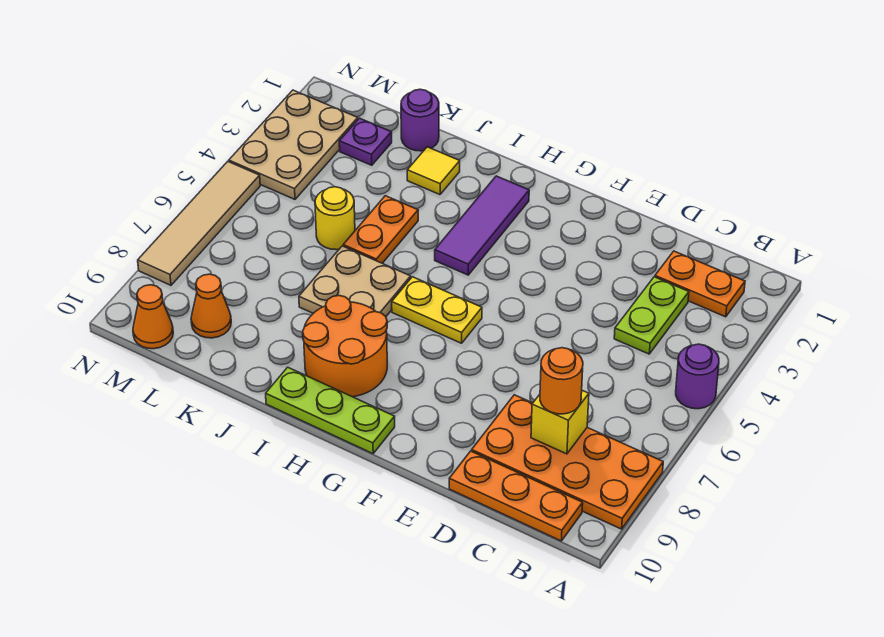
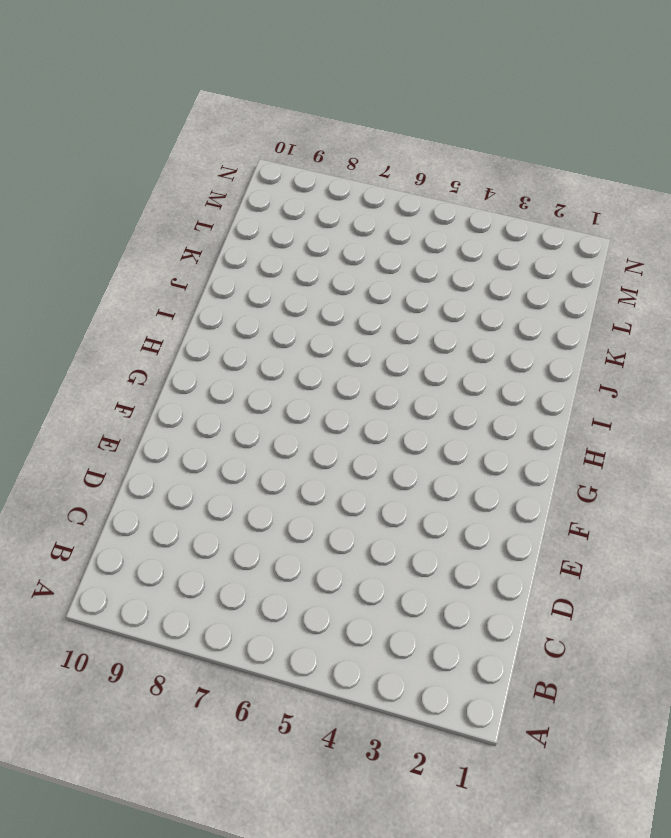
none -> purple 1x1 round brick [676,344,719,409]
none -> orange 2x4 plate [472,395,663,529]
none -> orange 1x2 plate [655,251,745,317]

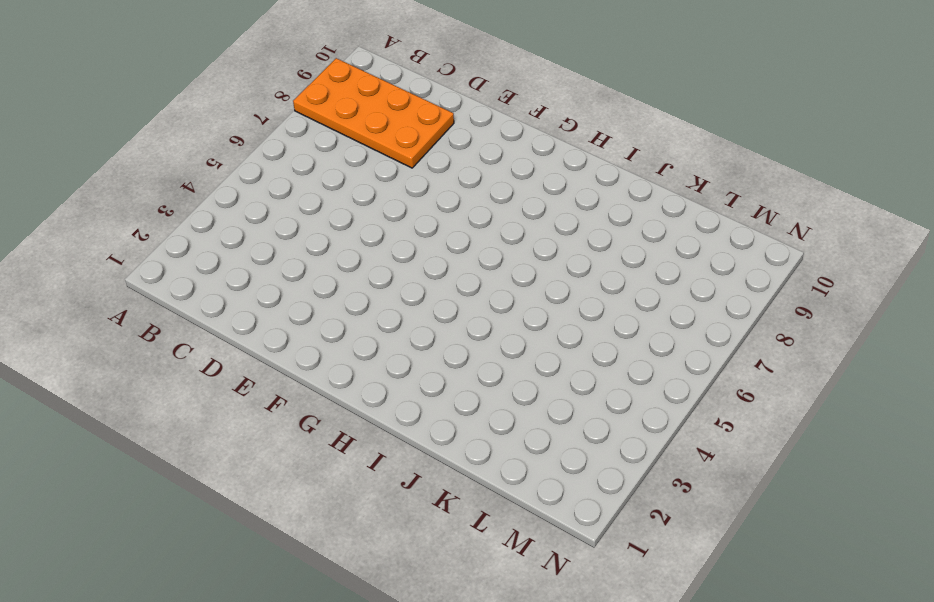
none -> purple 1x1 round brick [676,344,719,409]
none -> orange 1x2 plate [655,251,745,317]
none -> orange 1x3 plate [449,451,583,541]

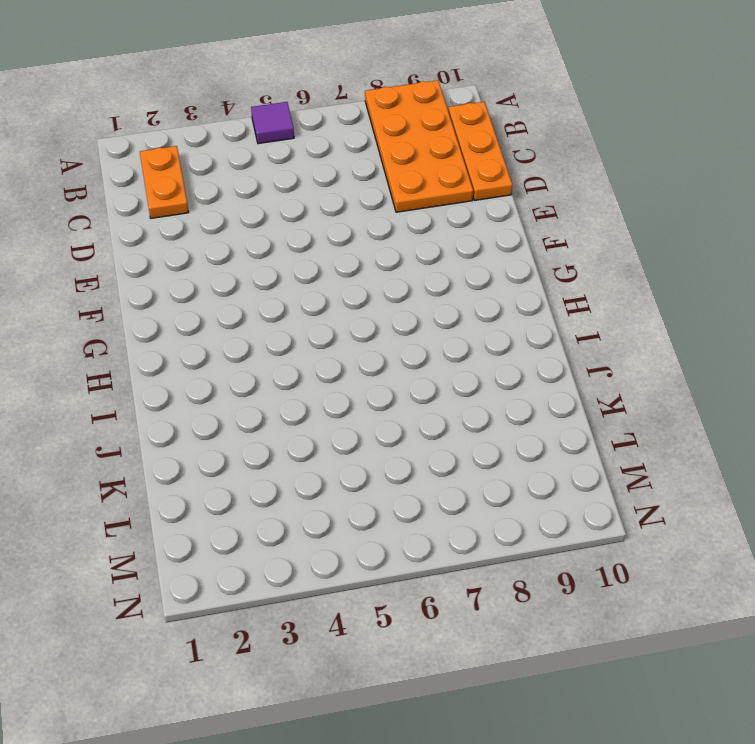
purple 1x1 tile [251,102,294,144] -> purple 1x1 round brick [676,344,719,409]
none -> lime 1x2 plate [614,277,689,354]
none -> yellow 1x2 plate [392,277,482,343]
none -> lime 1x3 plate [266,367,395,454]

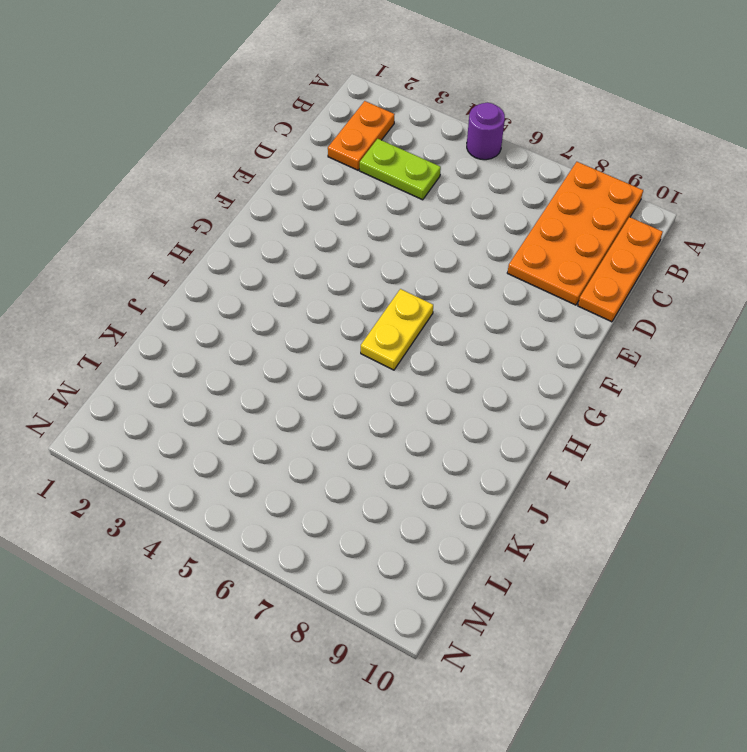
none -> lime 1x3 plate [266,367,395,454]
none -> purple 1x3 tile [435,176,529,275]
none -> orange 2x2 round brick [303,295,387,397]

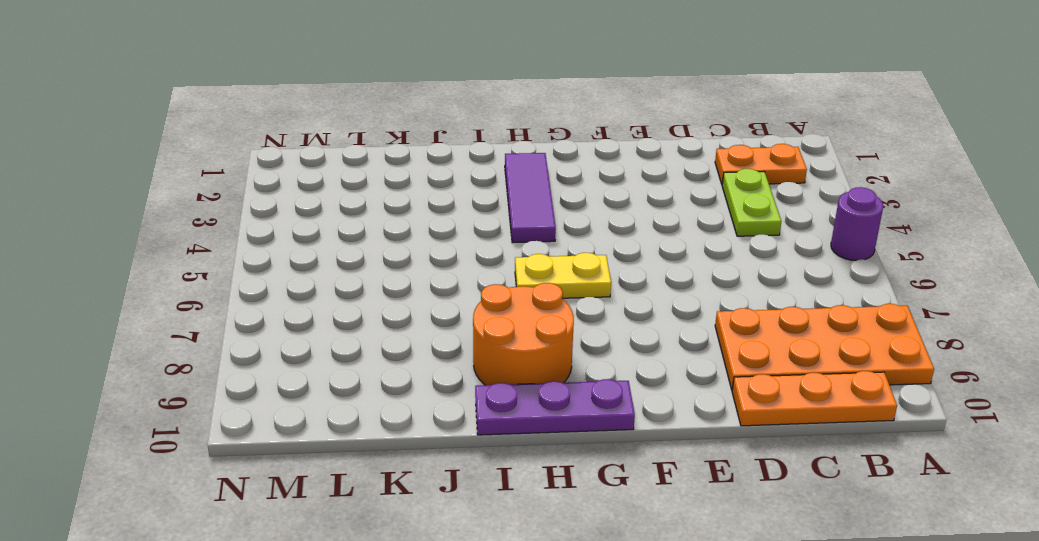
purple 1x3 plate [475,379,635,435] -> lime 1x3 plate [266,367,395,454]
none -> tan 2x2 plate [299,246,411,316]
none -> yellow 1x1 tile [407,147,460,195]
none -> orange 1x2 plate [343,196,418,263]

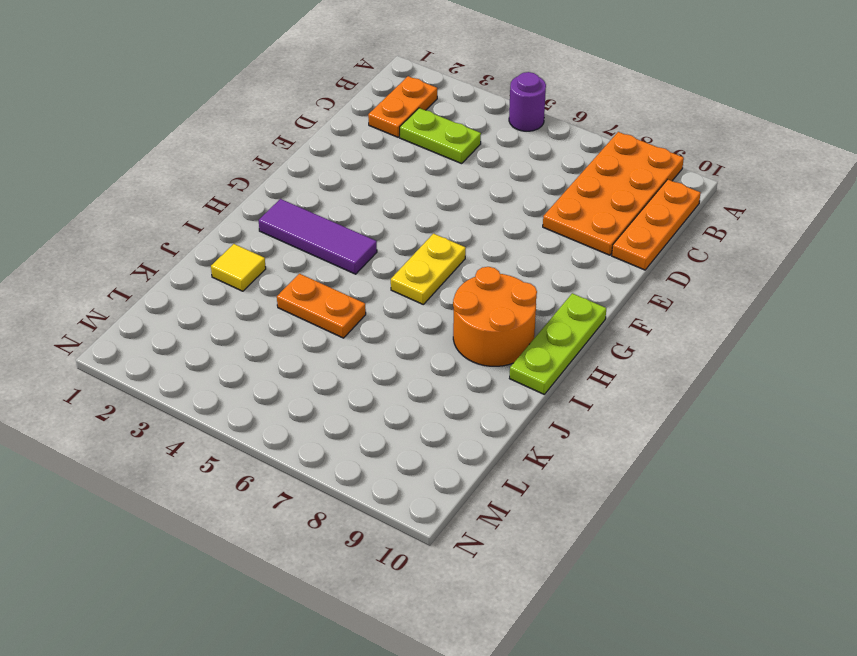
none -> tan 2x2 plate [299,246,411,316]
none -> purple 1x1 round brick [401,89,439,151]
none -> yellow 1x1 round brick [315,187,355,250]

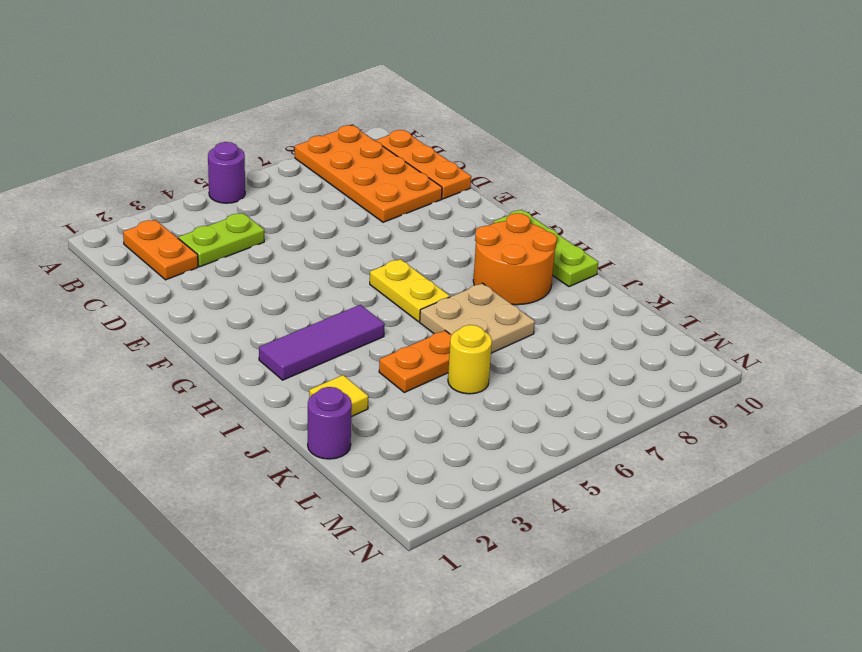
none -> purple 1x1 plate [339,118,392,165]
none -> orange 1x1 cone [191,274,231,338]
none -> tan 2x3 plate [229,90,358,199]

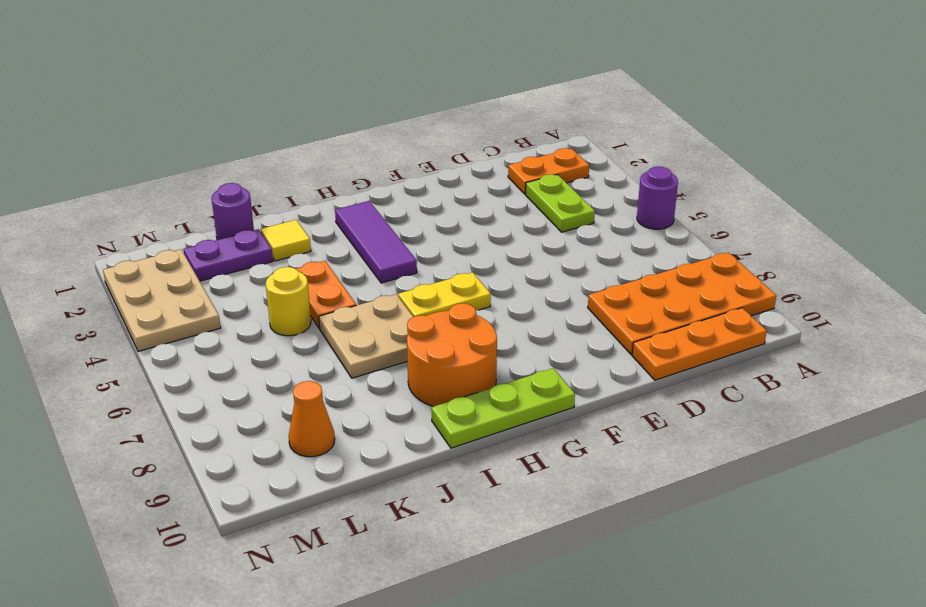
purple 1x2 plate [184,229,273,281] -> purple 1x1 plate [339,118,392,165]
none -> orange 1x1 cone [133,285,173,349]
none -> tan 1x4 tile [138,162,260,285]
none -> yellow 1x1 brick [531,390,589,454]

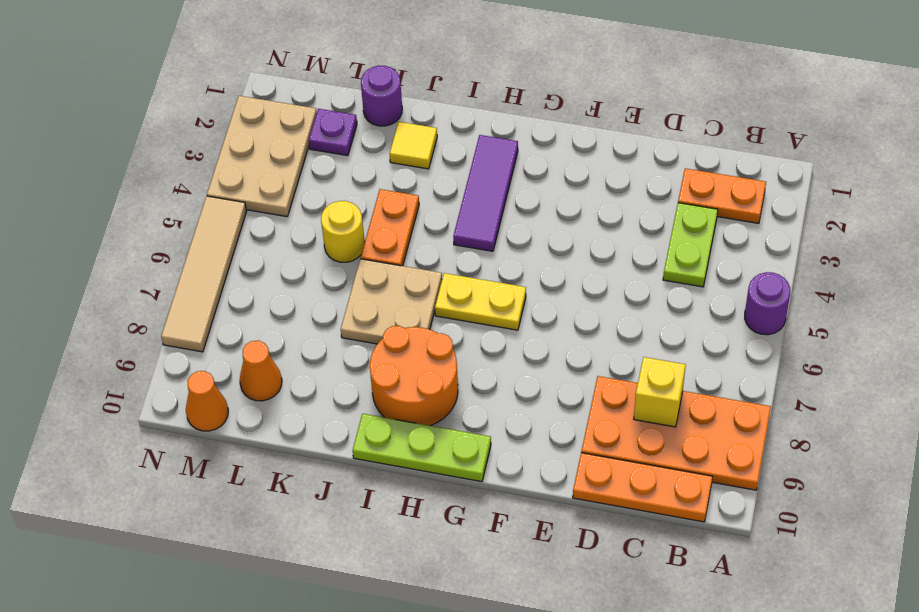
none -> orange 1x1 round brick [540,348,583,414]

